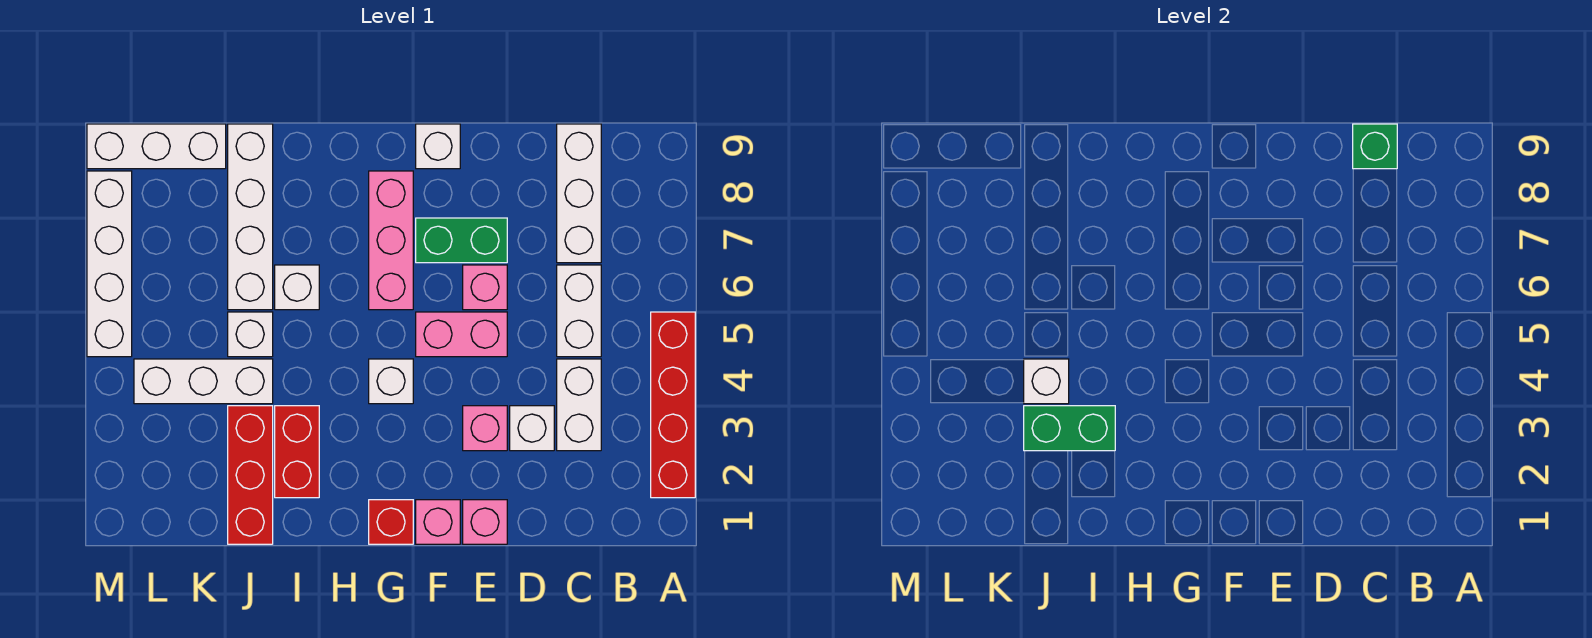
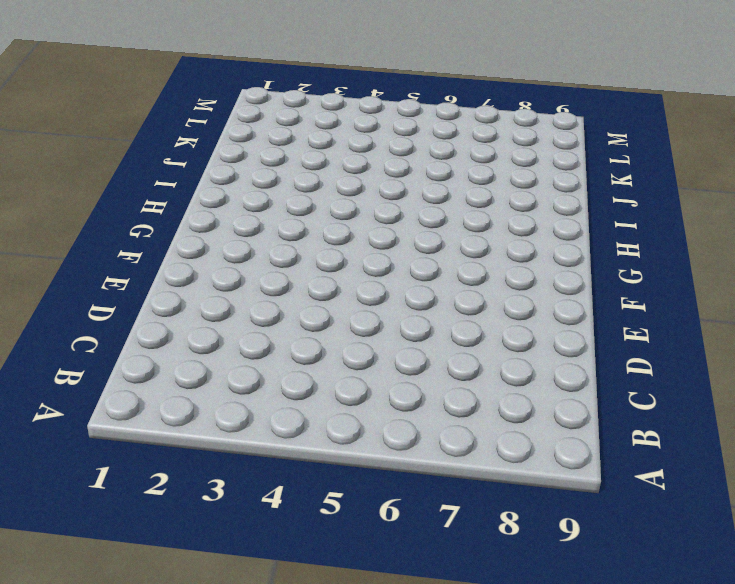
none -> red 1x4 brick [651,312,695,498]
none -> white 1x2 brick [557,359,601,451]
none -> white 1x2 brick [557,265,601,357]

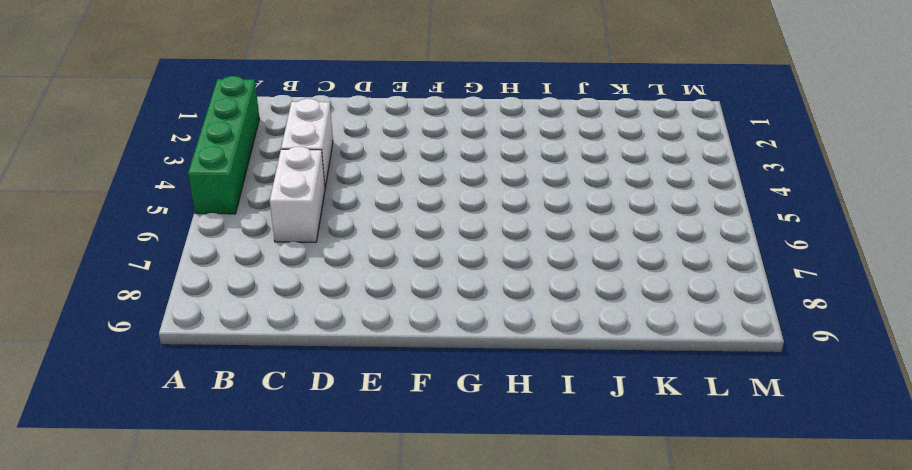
green 1x4 brick [188,76,260,214] -> red 1x4 brick [651,312,695,498]
none -> white 1x3 brick [557,124,601,263]
none -> white 1x1 brick [510,406,554,451]
none -> pink 1x1 brick [463,500,507,544]

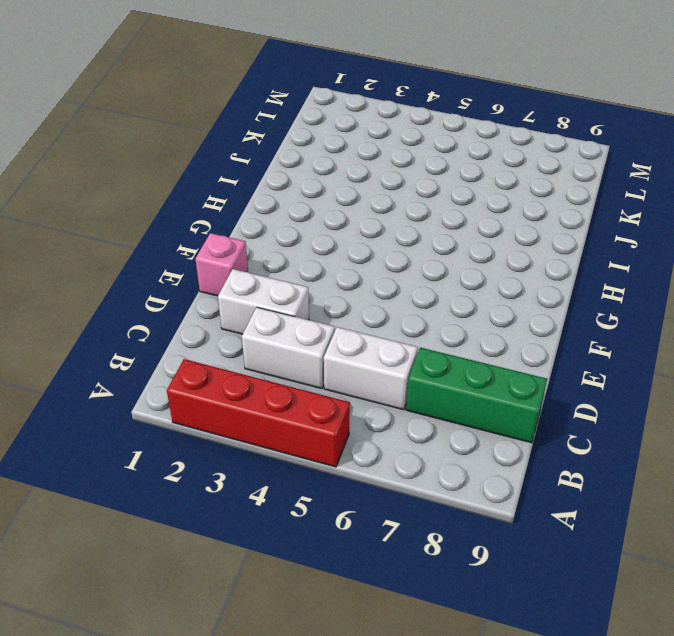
green 1x3 brick [406,348,547,443] -> white 1x3 brick [557,124,601,263]
white 1x2 brick [218,269,309,334] -> white 1x1 brick [510,406,554,451]
none -> pink 1x1 brick [463,406,507,451]
none -> pink 1x2 brick [416,312,507,357]
none -> pink 1x1 brick [463,265,507,310]

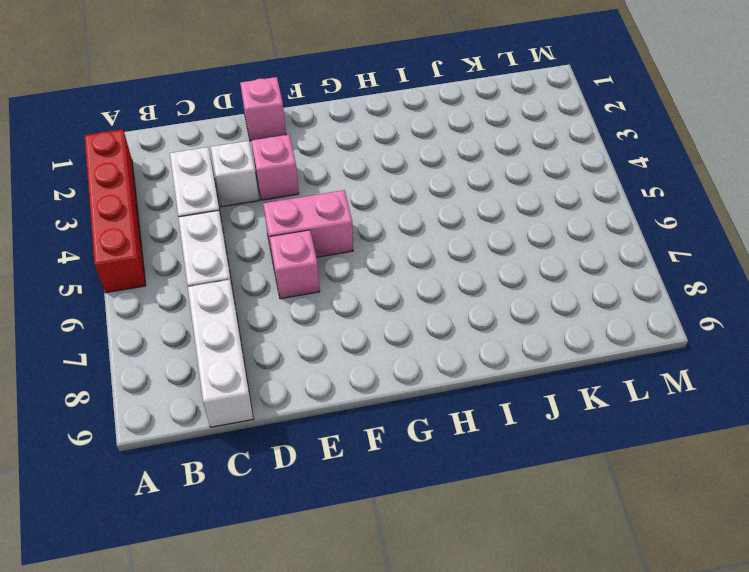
none -> green 1x2 brick [416,218,507,263]
none -> pink 1x1 brick [416,500,460,544]
none -> white 1x1 brick [416,124,460,169]

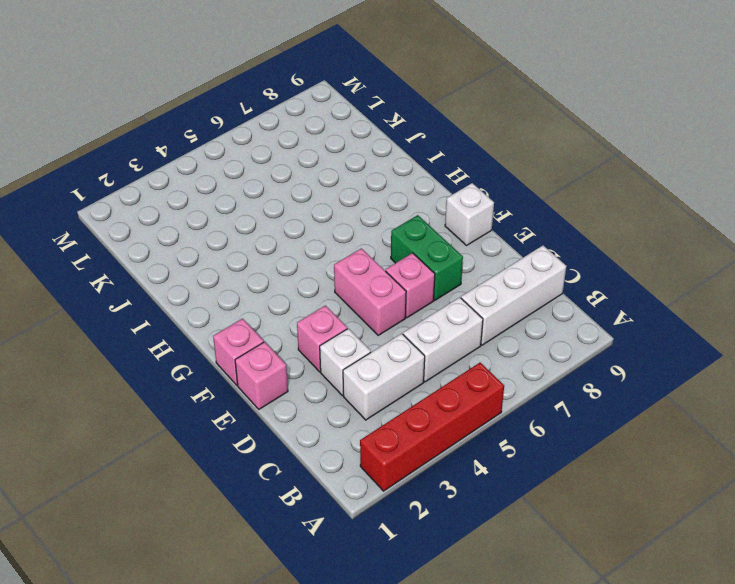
none -> red 1x1 brick [369,500,413,544]
none -> white 1x1 brick [369,359,413,404]
none -> pink 1x3 brick [369,171,413,310]

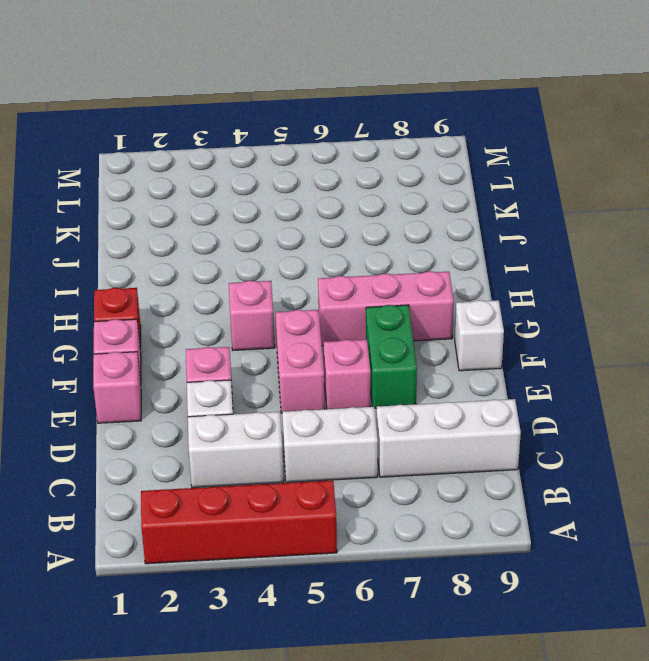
pink 1x1 brick [229,281,275,350] -> white 1x1 brick [369,359,413,404]
none -> red 1x2 brick [275,406,319,498]
none -> white 1x1 brick [275,265,319,310]
none -> red 1x3 brick [228,406,273,544]

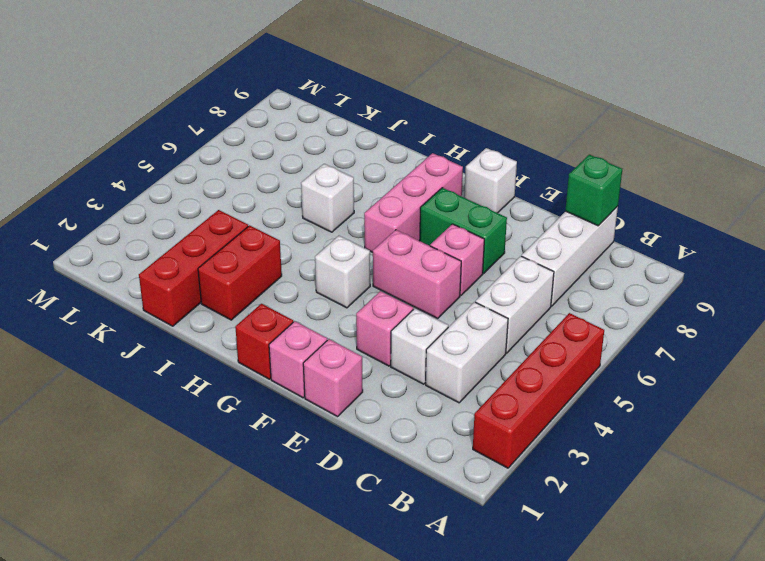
none -> white 1x3 brick [134,359,273,404]
none -> white 1x1 brick [228,312,273,357]
none -> white 1x4 brick [228,124,273,310]

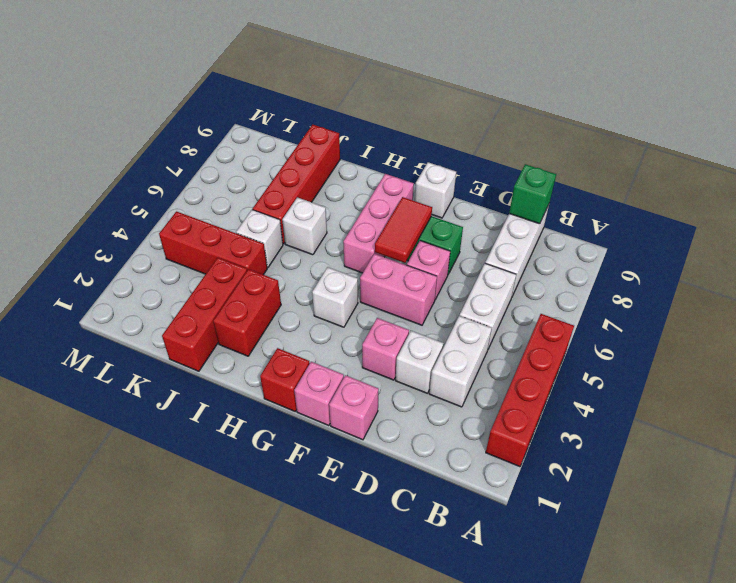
red 1x2 tile [375,197,432,263] -> none
red 1x3 brick [159,212,267,275] -> white 1x3 brick [134,359,273,404]
red 1x4 brick [253,125,340,244] -> white 1x4 brick [228,124,273,310]
none -> white 1x3 brick [87,124,226,169]
none -> white 1x4 brick [87,171,132,357]
none -> green 1x2 brick [1024,406,1115,451]

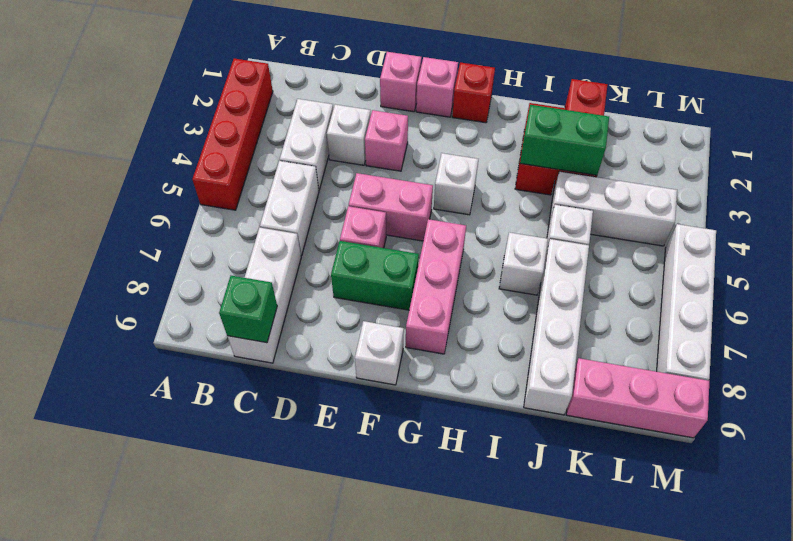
pink 1x3 brick [566,358,709,438] -> white 1x3 brick [87,124,226,169]
none -> white 1x1 brick [1024,359,1069,404]

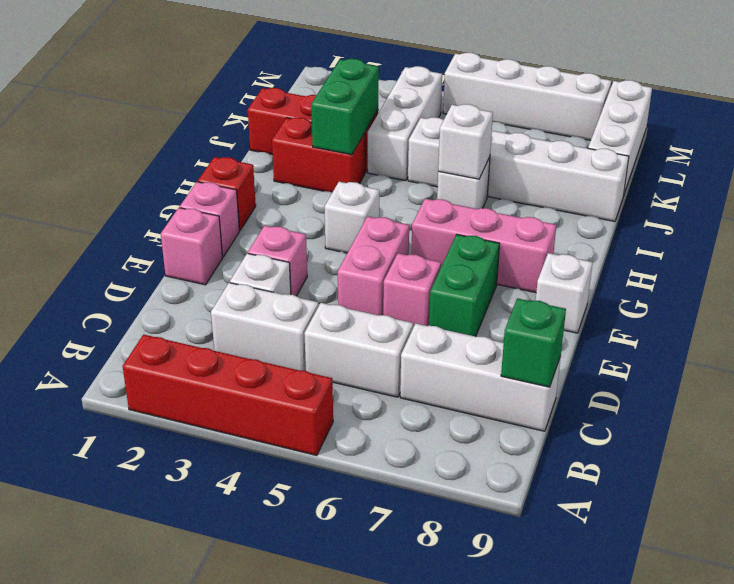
white 1x1 brick [438,104,493,179] -> white 1x1 brick moved to [1024,359,1069,404]

